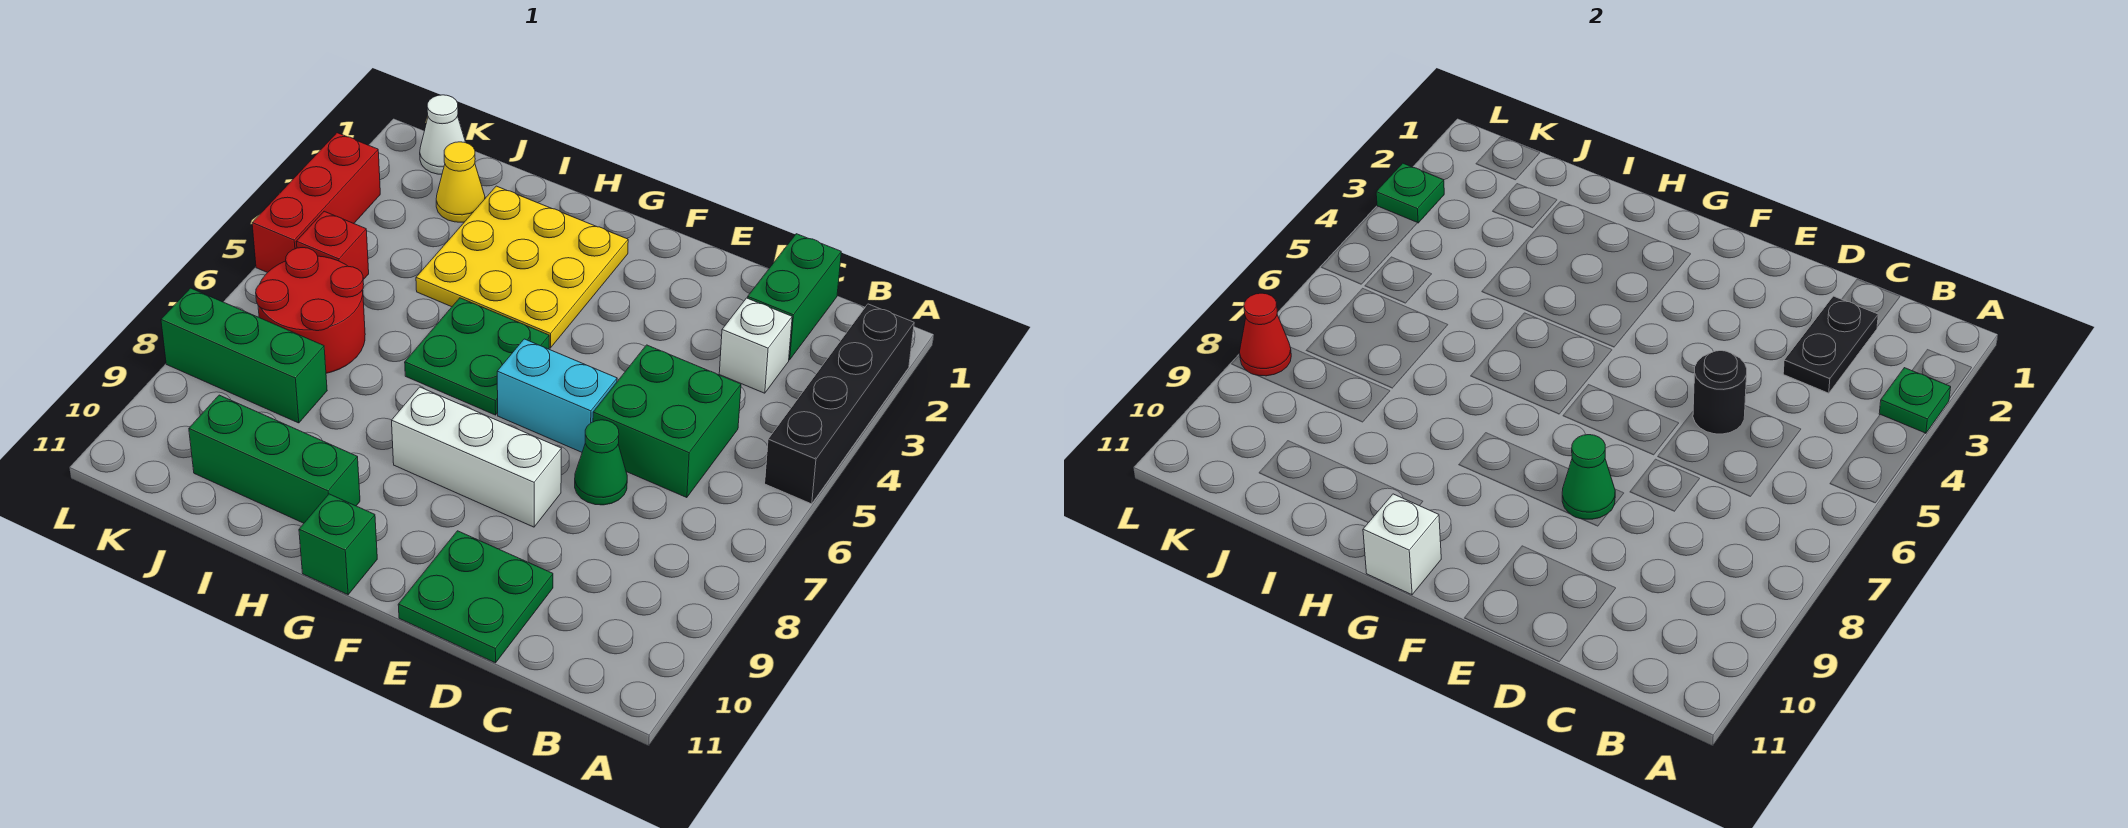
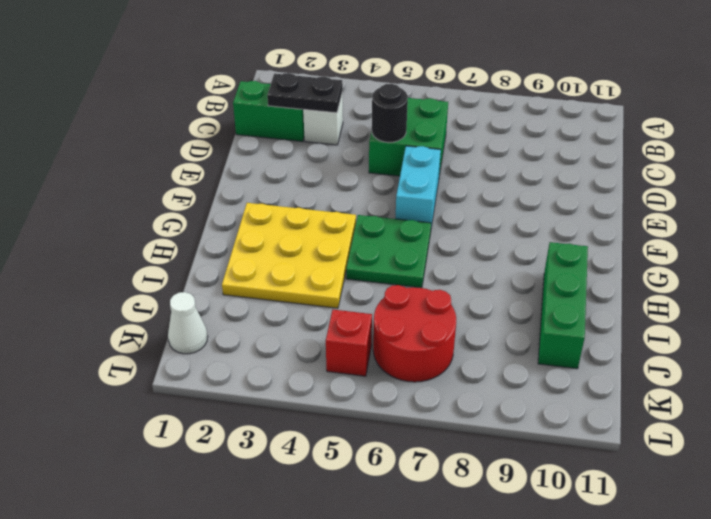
none -> black 1x4 brick [765,304,914,504]
none -> green 1x1 cone [575,420,627,505]
none -> green 2x2 plate [398,531,553,663]

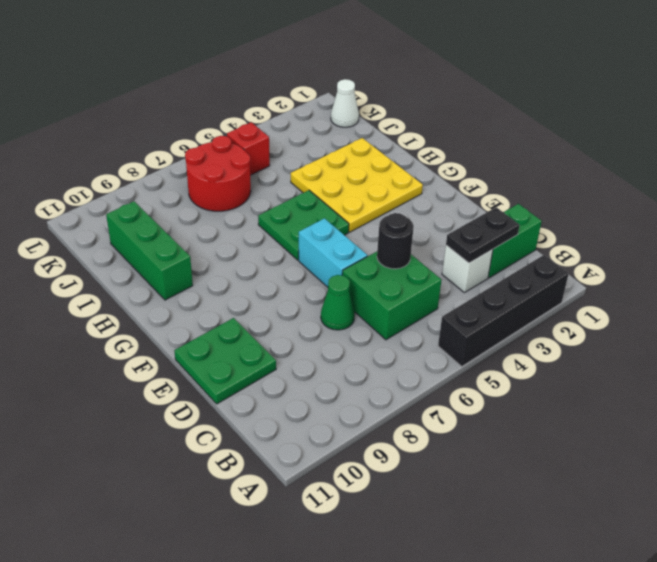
none -> white 1x3 brick [392,387,562,527]
none -> green 1x1 brick [299,494,377,595]
none -> yellow 1x1 cone [436,142,485,222]

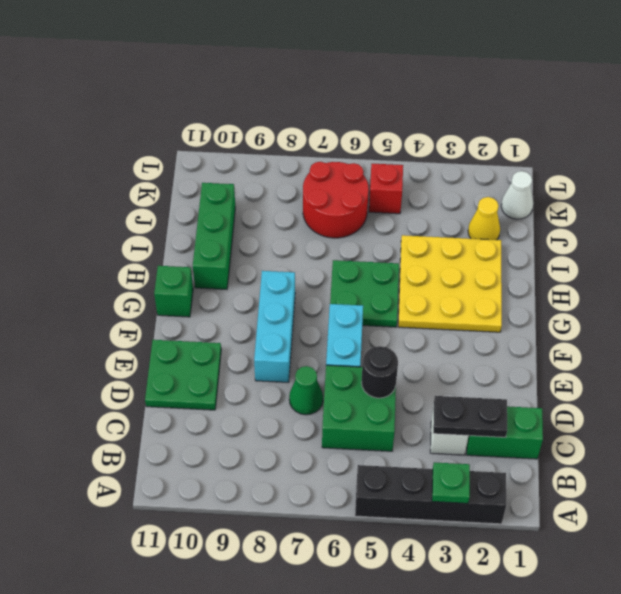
cyan 1x3 brick [254,271,295,382] -> white 1x3 brick [392,387,562,527]
none -> green 1x3 brick [161,288,327,423]
none -> red 1x3 brick [252,133,380,273]
none -> green 1x1 cone [1562,435,1615,519]

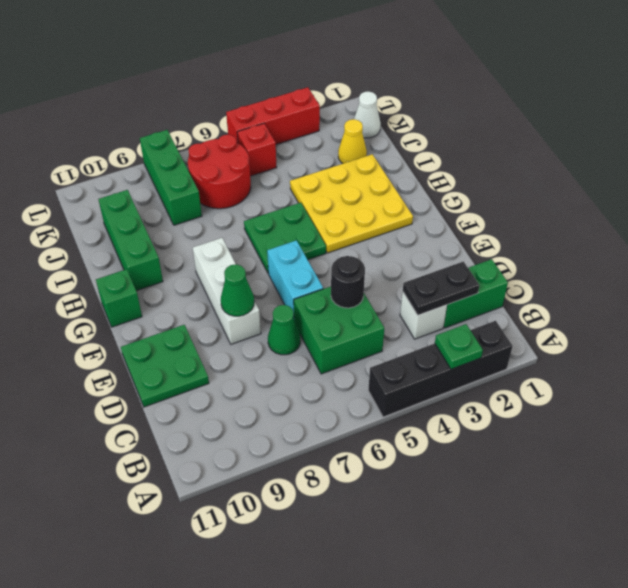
none -> white 1x1 brick [1363,494,1441,595]
none -> green 1x1 plate [1376,163,1444,223]
none -> red 1x1 cone [1240,293,1291,376]

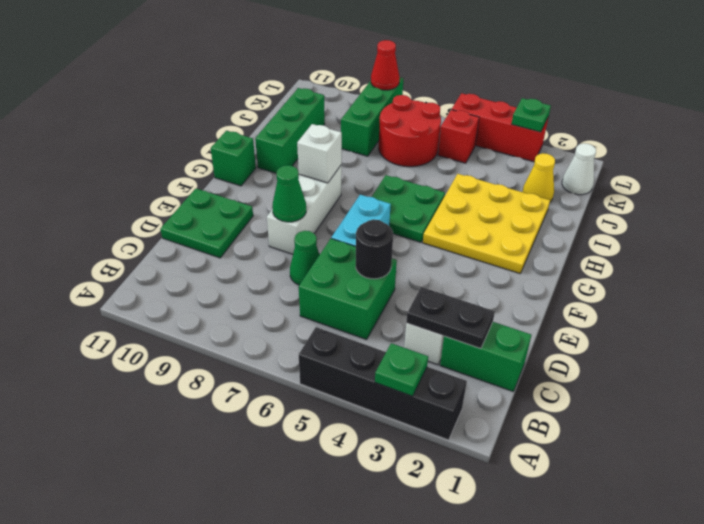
white 1x1 brick [297,124,342,183] -> white 1x1 brick moved to [1363,494,1441,595]

